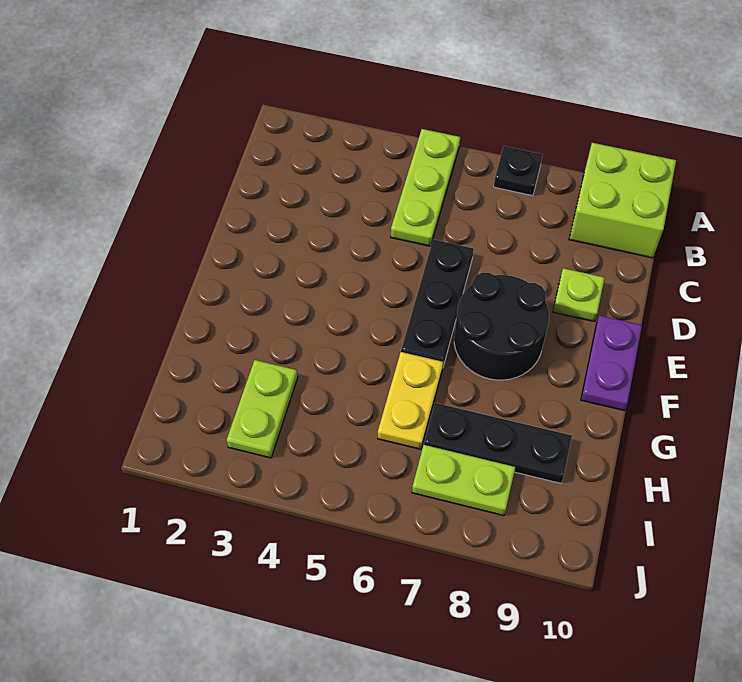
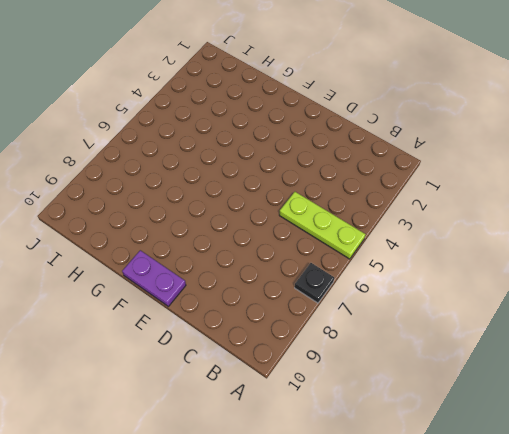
none -> lime 2x2 brick [569,143,676,258]
none -> black 1x3 plate [401,239,474,366]

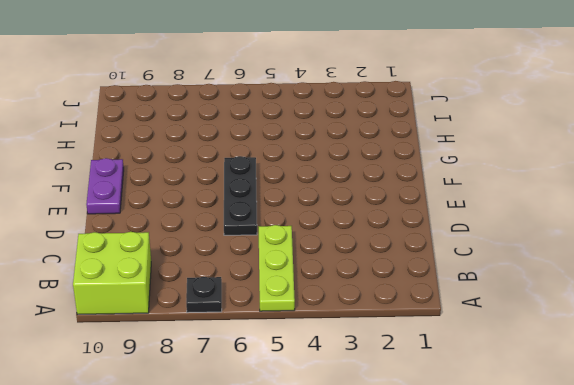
none -> lime 1x1 plate [553,268,605,322]
none -> black 2x2 round brick [454,273,549,380]

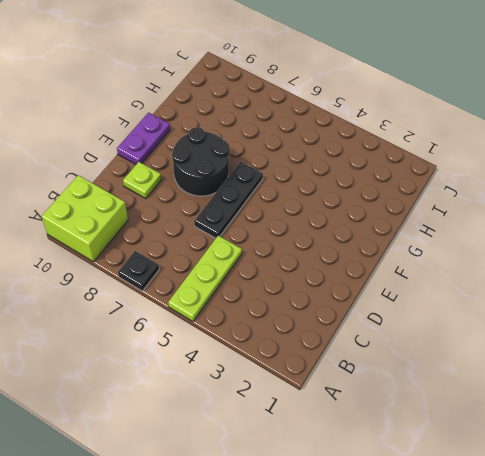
none -> yellow 1x2 plate [378,352,443,449]
none -> lime 1x2 plate [226,360,298,458]

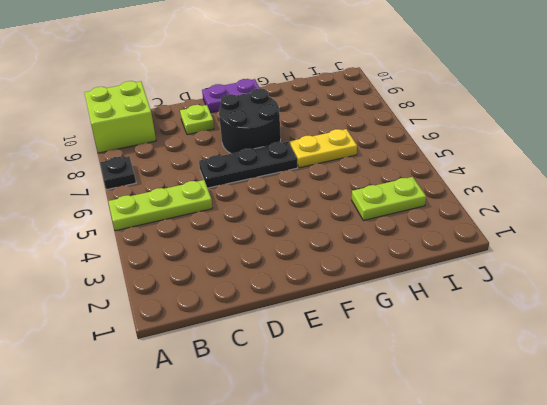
none -> black 1x3 plate [424,403,572,483]
none -> lime 1x2 plate [412,445,515,516]

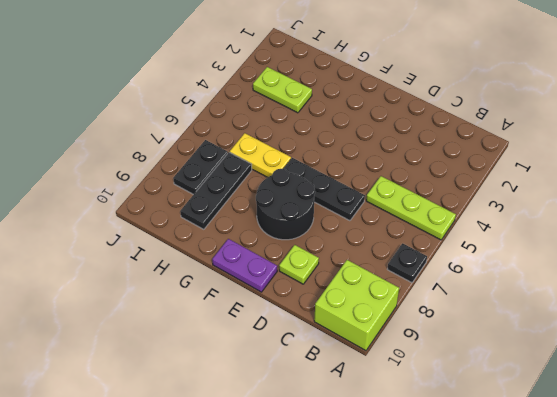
black 1x2 plate [173,140,228,195] -> lime 1x2 plate [412,445,515,516]

